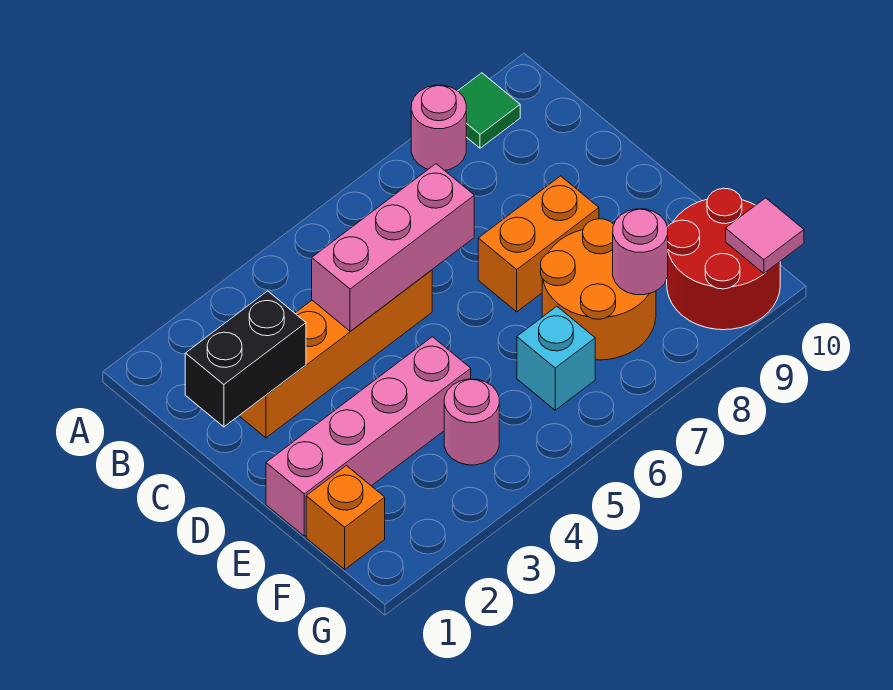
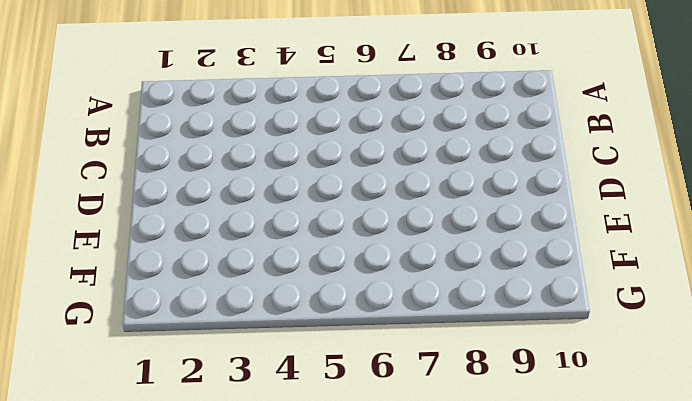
none -> pink 1x1 round brick [411,85,466,170]
none -> green 1x1 tile [458,73,520,148]
none -> orange 1x4 brick [239,270,432,438]

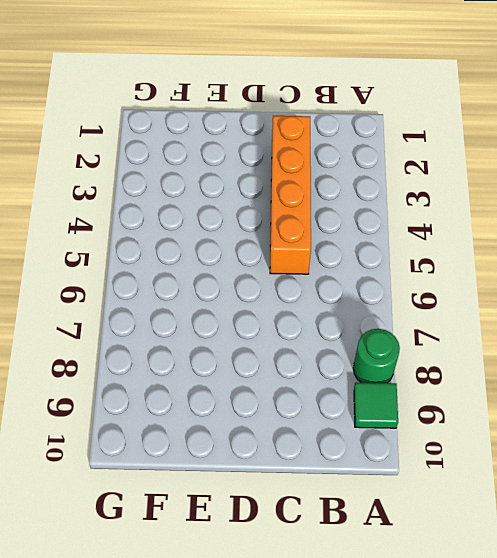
green 1x1 round brick [353,329,400,383] -> pink 1x1 round brick [411,85,466,170]
none -> orange 1x2 brick [478,176,599,312]
none -> pink 1x4 brick [266,337,471,536]
none -> orange 2x2 round brick [541,219,656,360]

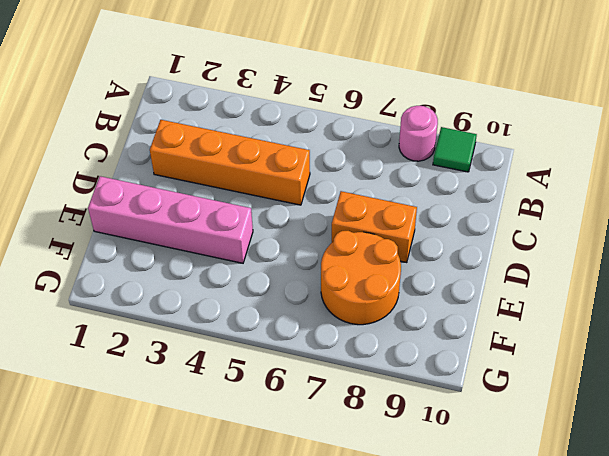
none -> orange 1x1 brick [306,466,385,569]
none -> pink 1x1 round brick [444,379,499,465]
none -> cyan 1x1 brick [517,306,595,410]

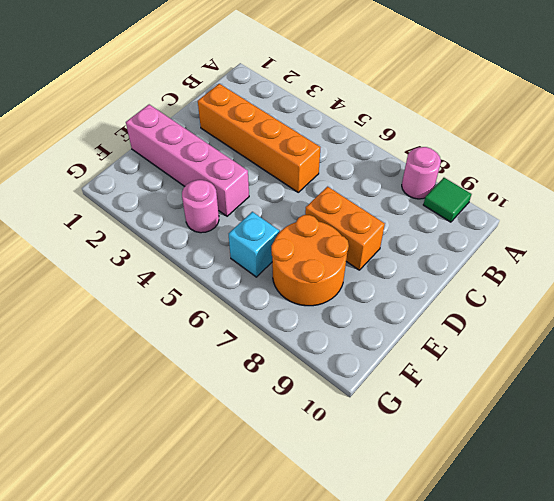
none -> orange 1x1 brick [306,466,385,569]
none -> red 2x2 round brick [667,188,780,330]
none -> black 1x2 brick [185,291,306,427]

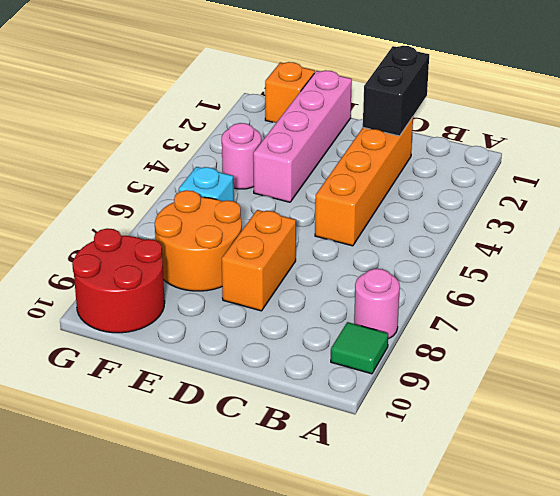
none -> pink 1x3 brick [312,164,474,331]
none -> pink 1x1 round brick [613,209,668,295]
none -> pink 1x1 tile [726,198,804,273]

